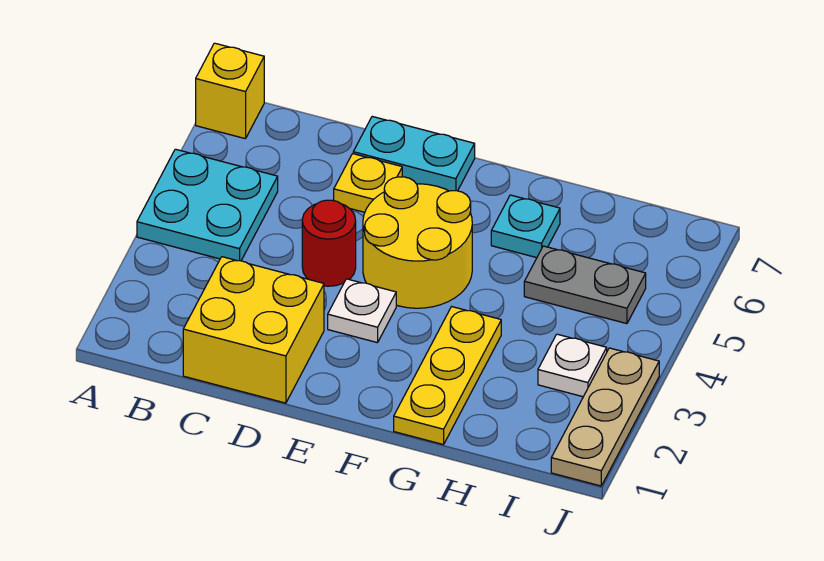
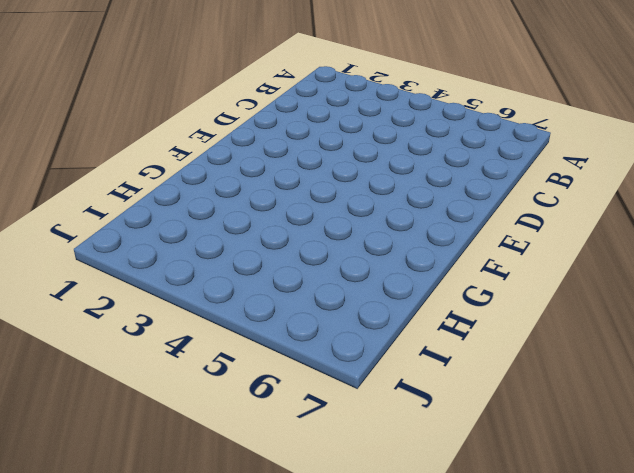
none -> cyan 2x2 plate [137,149,278,261]
none -> yellow 1x1 brick [196,43,264,139]
none -> yellow 2x2 brick [183,257,324,403]

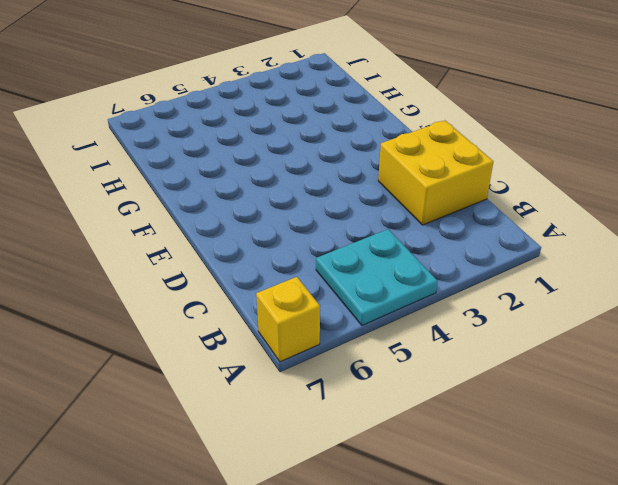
none -> red 1x1 round brick [302,200,356,286]
none -> yellow 1x1 plate [334,154,402,212]
none -> cyan 1x2 plate [353,116,475,191]

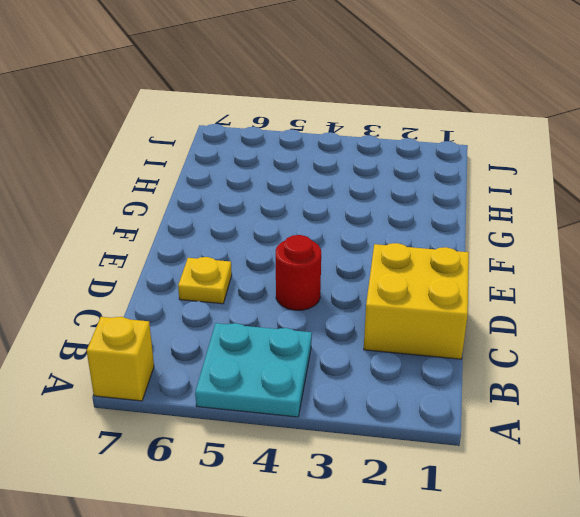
none -> cyan 1x2 plate [353,116,475,191]
none -> white 1x1 plate [328,279,396,343]
none -> yellow 2x2 round brick [363,177,472,308]

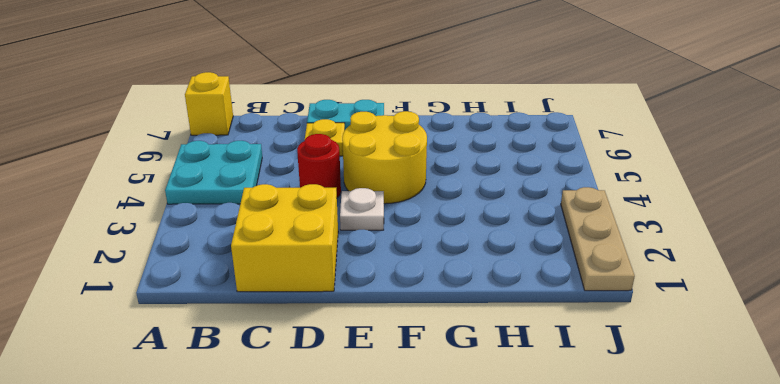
none -> yellow 1x3 plate [394,307,501,445]
none -> cyan 1x1 plate [491,195,560,258]
none -> grey 1x2 plate [524,246,646,324]

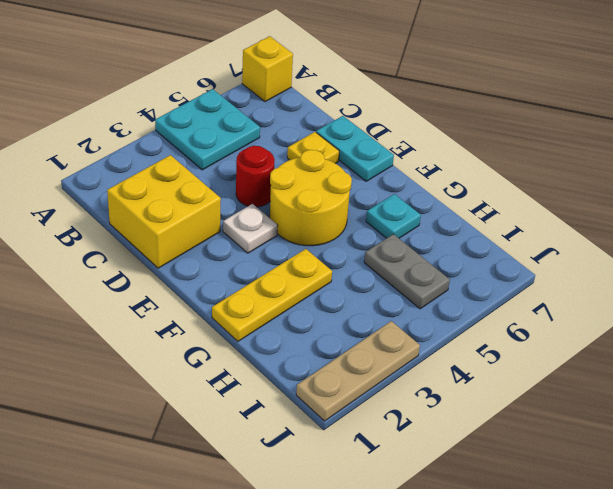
none -> white 1x1 plate [538,334,607,397]

